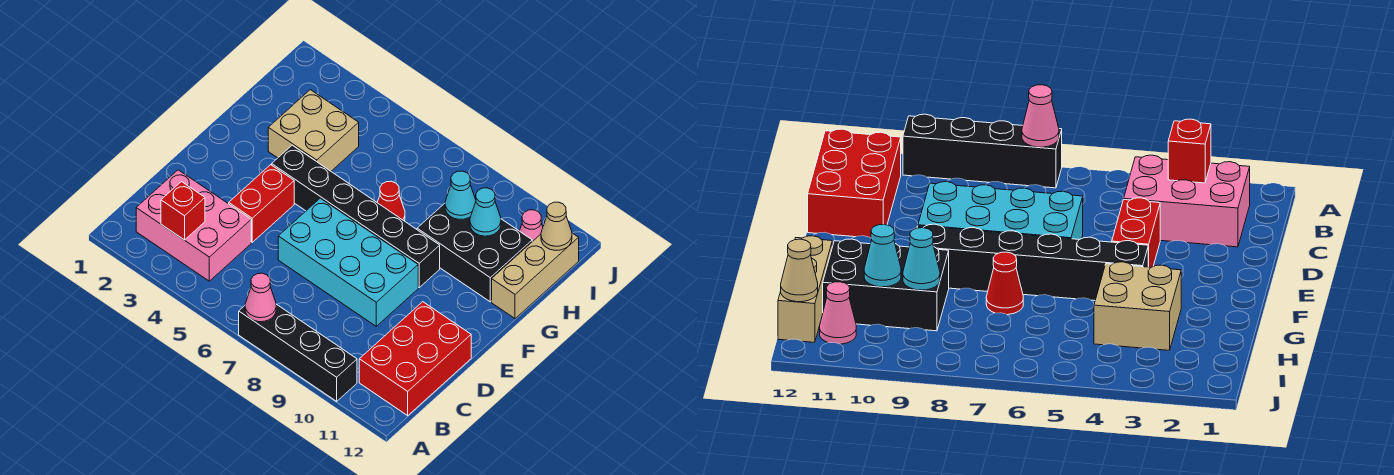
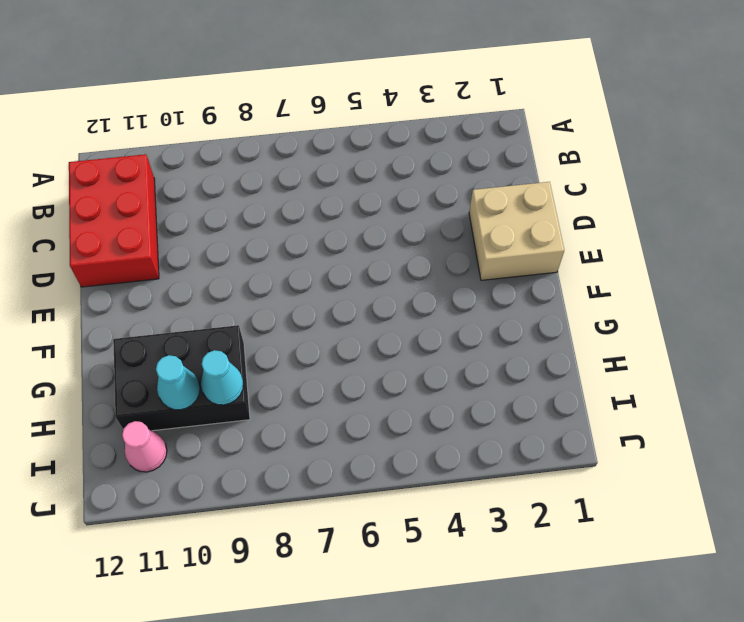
tan 2x2 brick [469,182,564,280] -> tan 2x2 brick moved to [268,90,359,171]
none -> black 1x4 brick [239,304,357,401]
none -> pink 2x3 brick [136,170,251,281]
none -> red 1x2 brick [229,165,294,242]

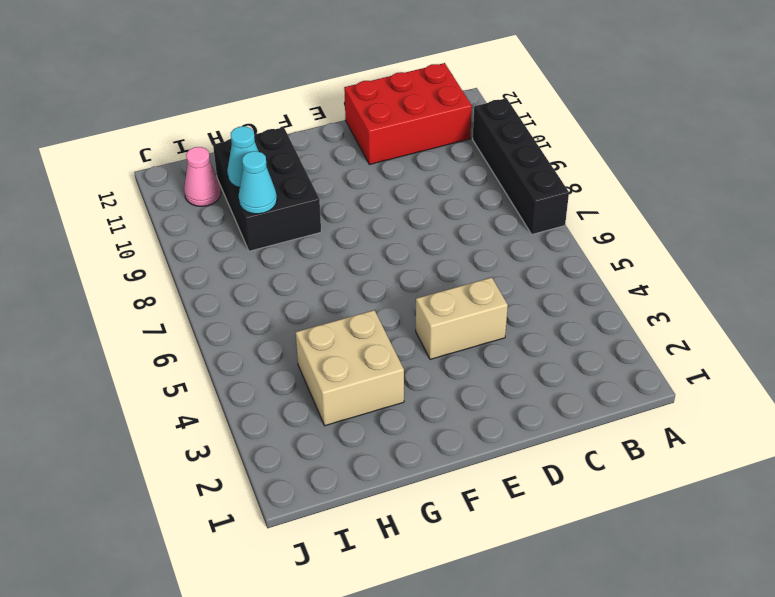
tan 1x2 brick [416,277,508,359] -> red 1x2 brick [229,165,294,242]
none -> pink 2x3 brick [136,170,251,281]
none -> cyan 2x4 brick [278,198,418,326]
none -> black 1x6 brick [272,145,440,287]

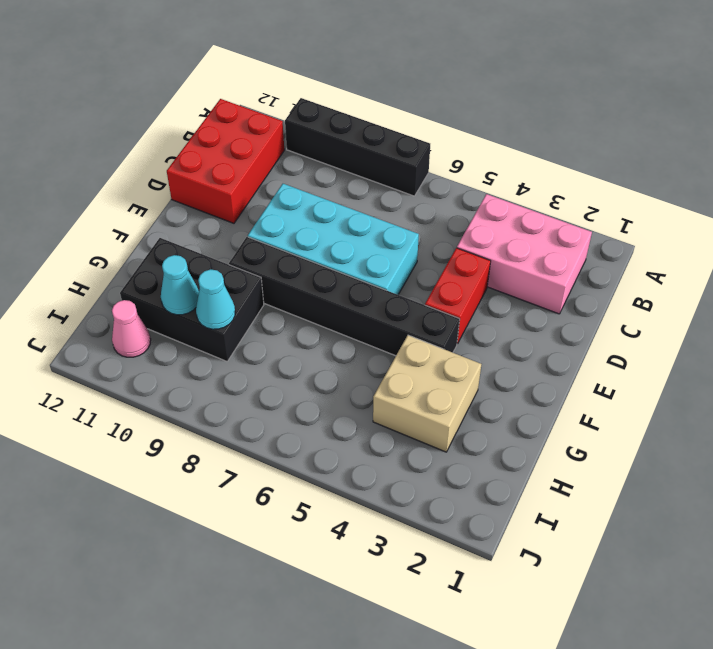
none -> red 1x1 cone [377,181,405,221]
none -> tan 1x3 brick [492,233,579,319]
none -> pink 1x1 cone [245,273,276,322]

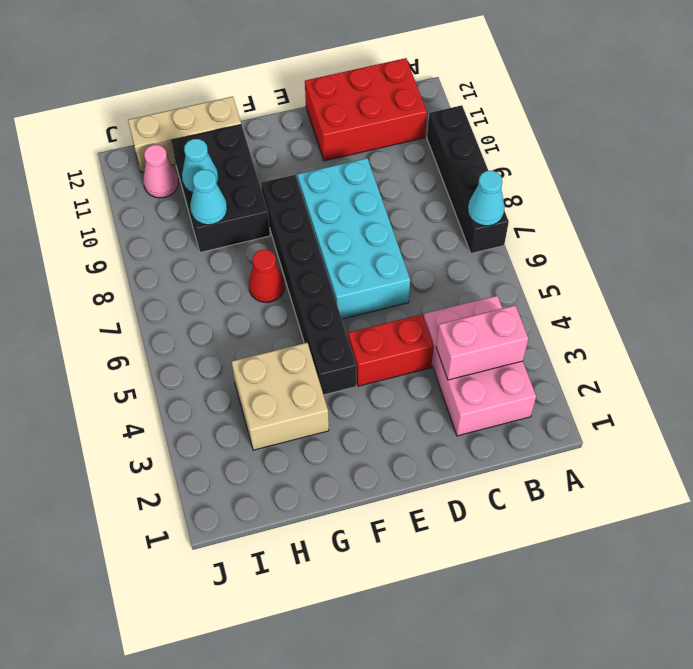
cyan 1x1 cone [468,171,505,226] -> pink 1x1 cone [245,273,276,322]
pink 1x2 brick [436,305,528,380] -> red 1x1 brick [161,182,205,240]
none -> tan 1x1 cone [541,202,572,250]

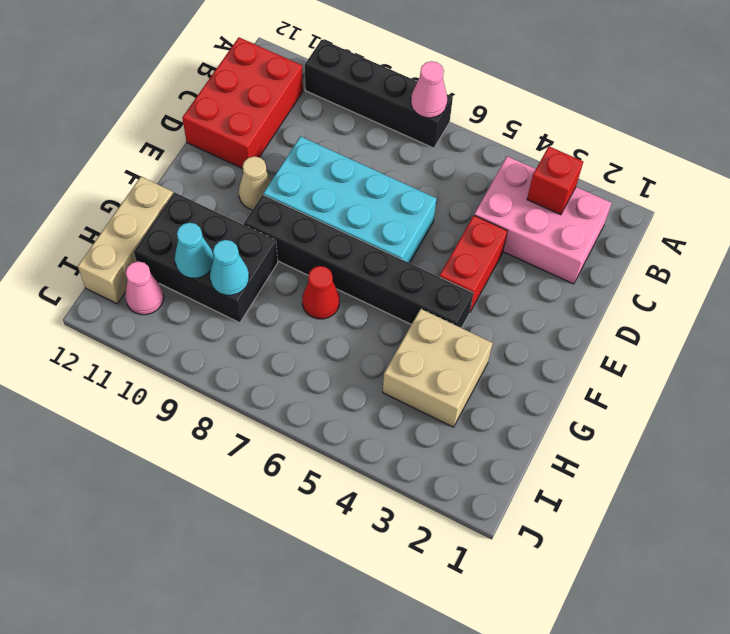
tan 1x1 cone [239,156,271,210] -> tan 1x1 cone moved to [541,202,572,250]

